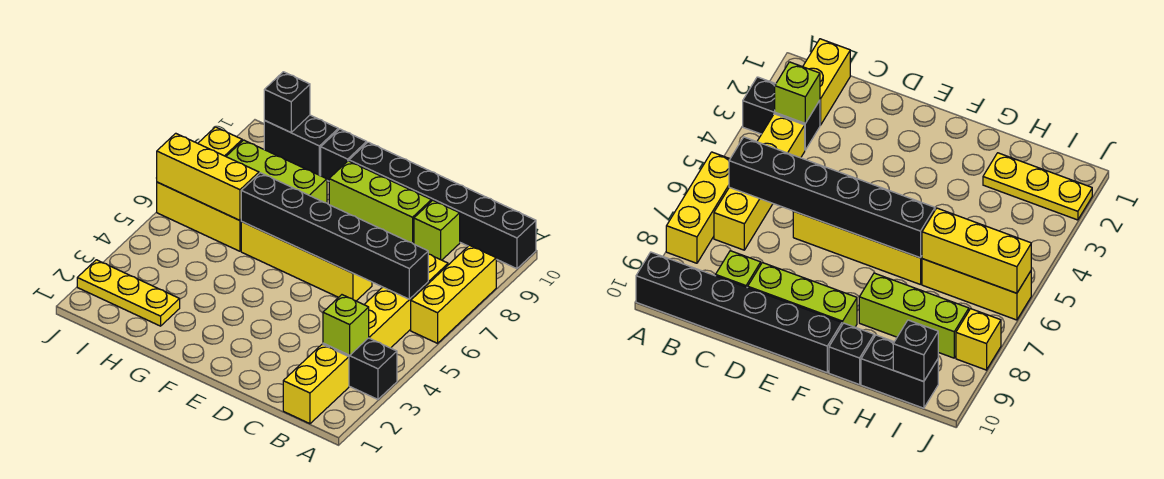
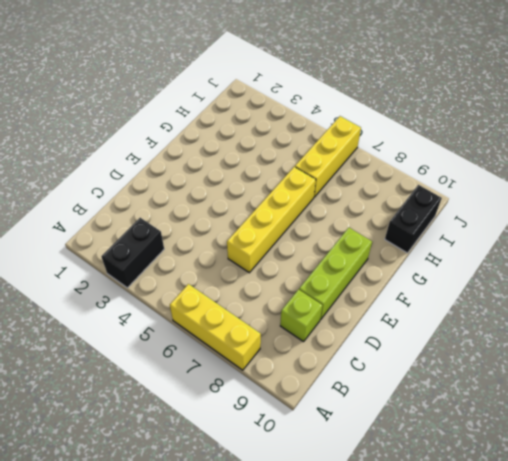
none -> black 1x6 brick [349,142,536,269]
none -> yellow 1x2 brick [283,344,349,424]
none -> yellow 1x4 brick [364,254,448,348]

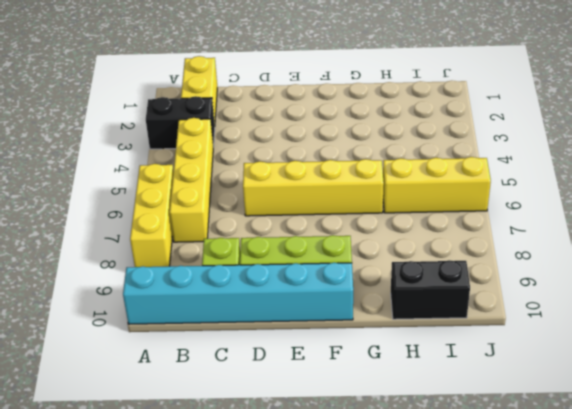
cyan 1x6 brick [123,263,353,324] -> black 1x6 brick [349,142,536,269]
none -> lime 1x3 brick [226,140,327,203]
none -> black 1x1 brick [321,129,367,181]
none -> yellow 1x3 plate [77,260,180,326]

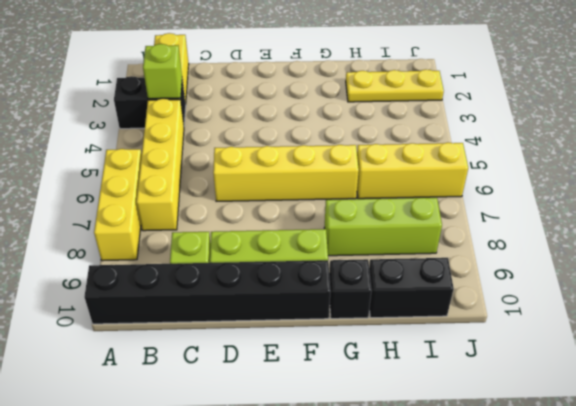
none -> yellow 1x1 brick [198,127,242,156]
none -> black 1x6 brick [241,173,428,299]
none -> yellow 1x3 brick [157,133,259,220]

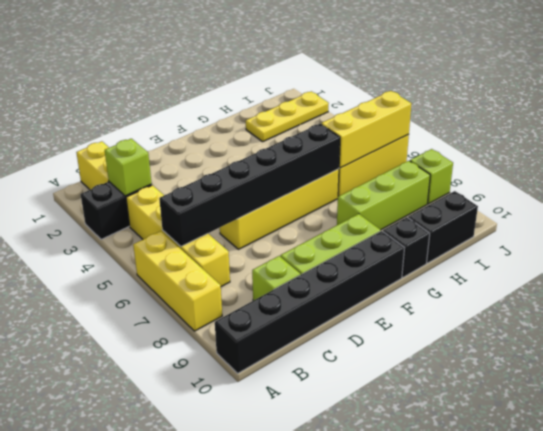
lime 1x1 brick [410,149,453,204] -> yellow 1x1 brick [198,127,242,156]
none -> black 1x1 brick [264,72,310,132]

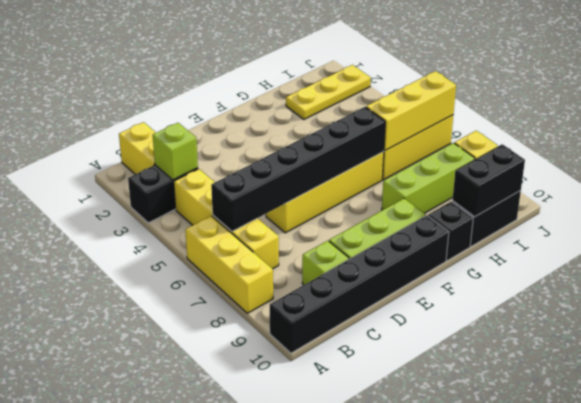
black 1x2 brick [452,144,525,217] -> black 1x1 brick [264,72,310,132]

